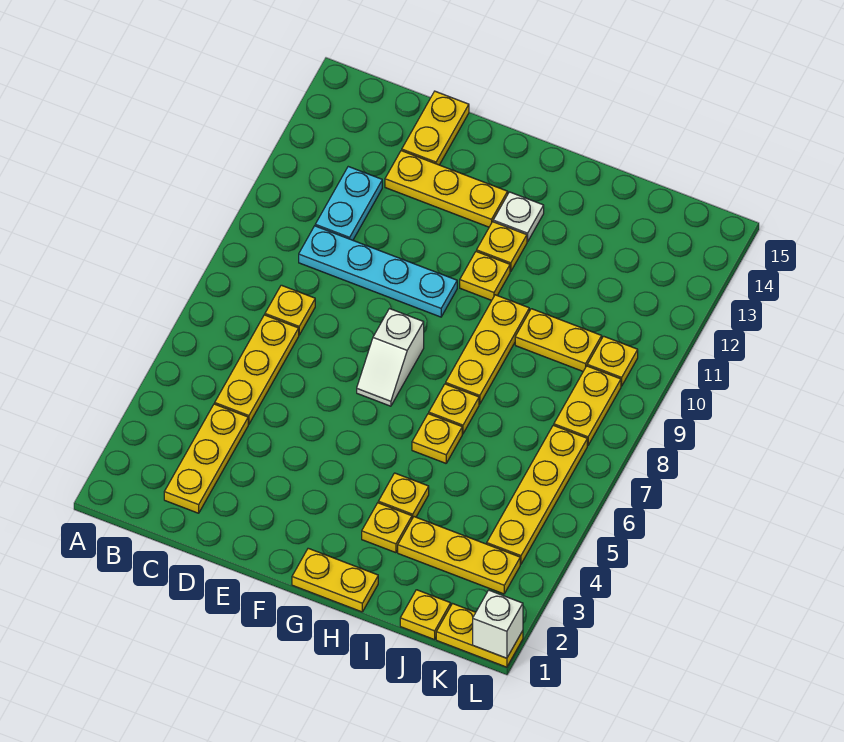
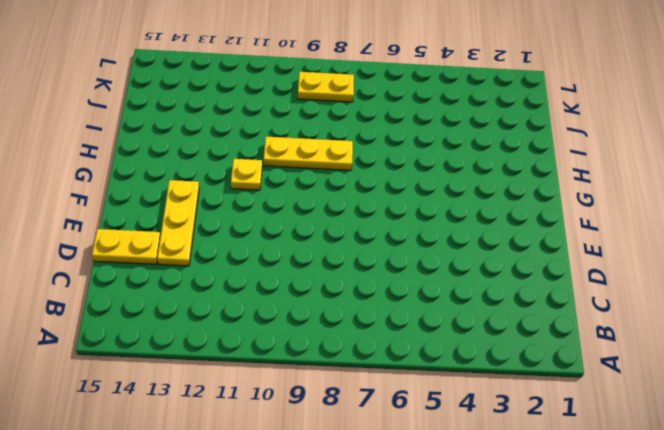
none -> yellow 1x3 plate [164,404,248,513]
none -> yellow 1x3 plate [215,315,299,424]
none -> yellow 1x1 plate [265,285,315,335]

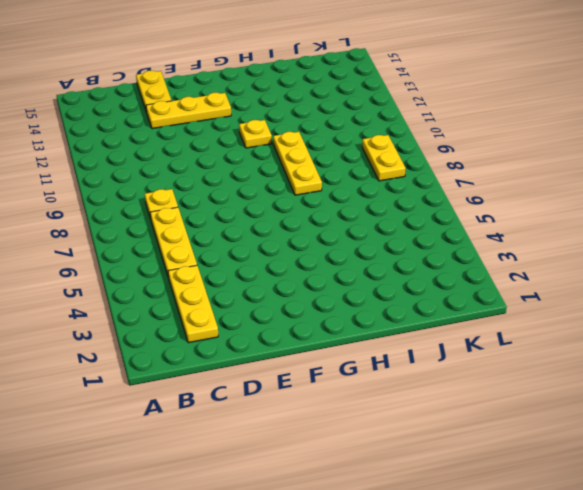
none -> cyan 1x4 plate [299,226,457,317]
none -> cyan 1x2 plate [315,167,382,240]
none -> white 1x2 slope [357,309,424,406]

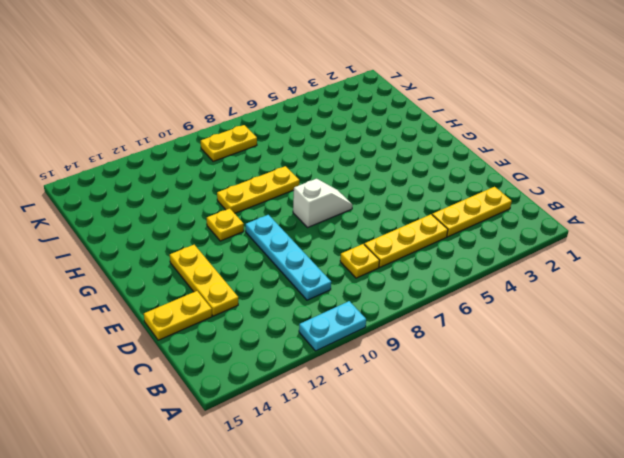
cyan 1x2 plate [299,301,366,351] -> cyan 1x2 plate moved to [315,167,382,240]
none -> yellow 1x2 plate [292,548,378,612]
none -> yellow 1x1 plate [477,222,527,272]
none -> white 1x1 plate [493,192,544,242]

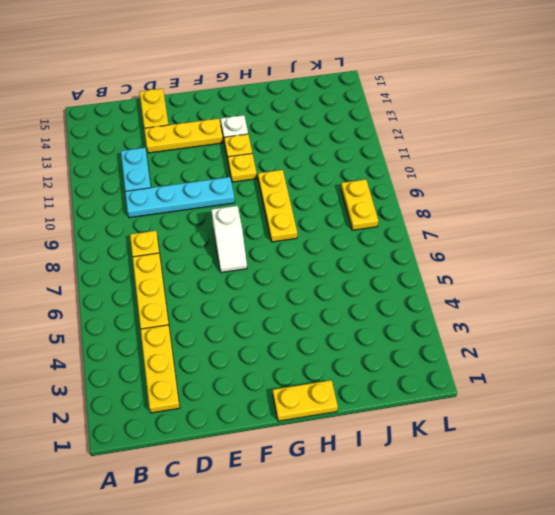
none -> yellow 1x1 plate [362,503,412,553]
none -> yellow 1x1 plate [378,473,429,519]
none -> yellow 1x1 plate [412,414,462,463]

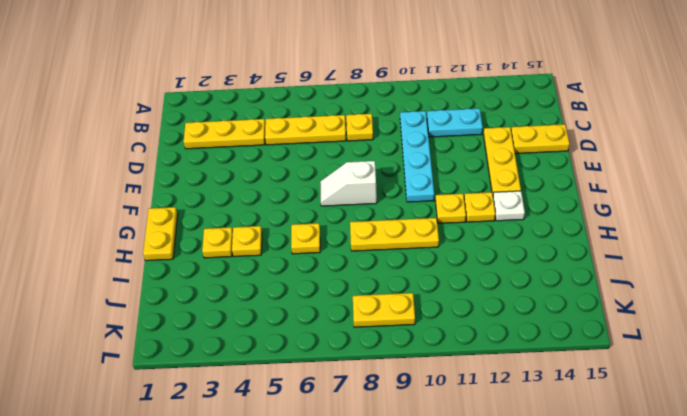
none -> yellow 1x1 plate [429,384,479,434]
none -> yellow 1x3 plate [398,517,520,594]
none -> yellow 1x2 plate [515,309,602,371]

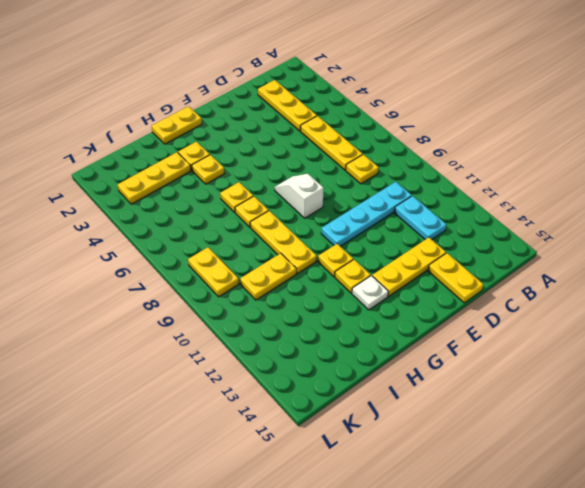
none -> yellow 1x1 plate [400,590,451,640]
none -> yellow 1x2 plate [436,604,523,667]
none -> yellow 1x4 plate [487,425,587,564]

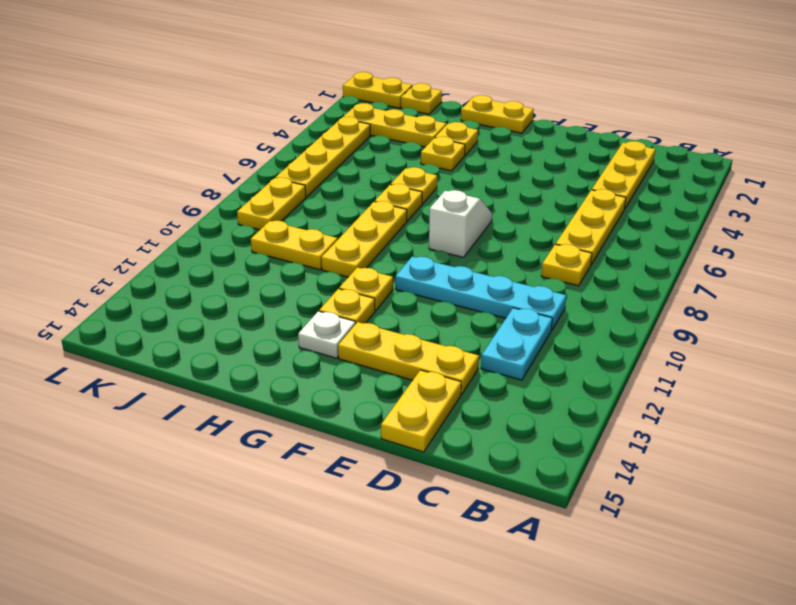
none -> yellow 1x1 plate [587,336,638,386]
none -> white 1x1 brick [473,590,523,658]

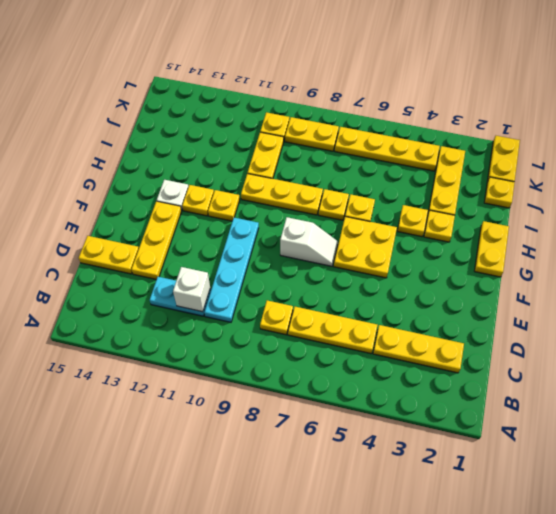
white 1x1 brick [173,267,210,312] -> white 1x1 brick moved to [473,590,523,658]
yellow 2x2 plate [334,217,397,278] -> none

